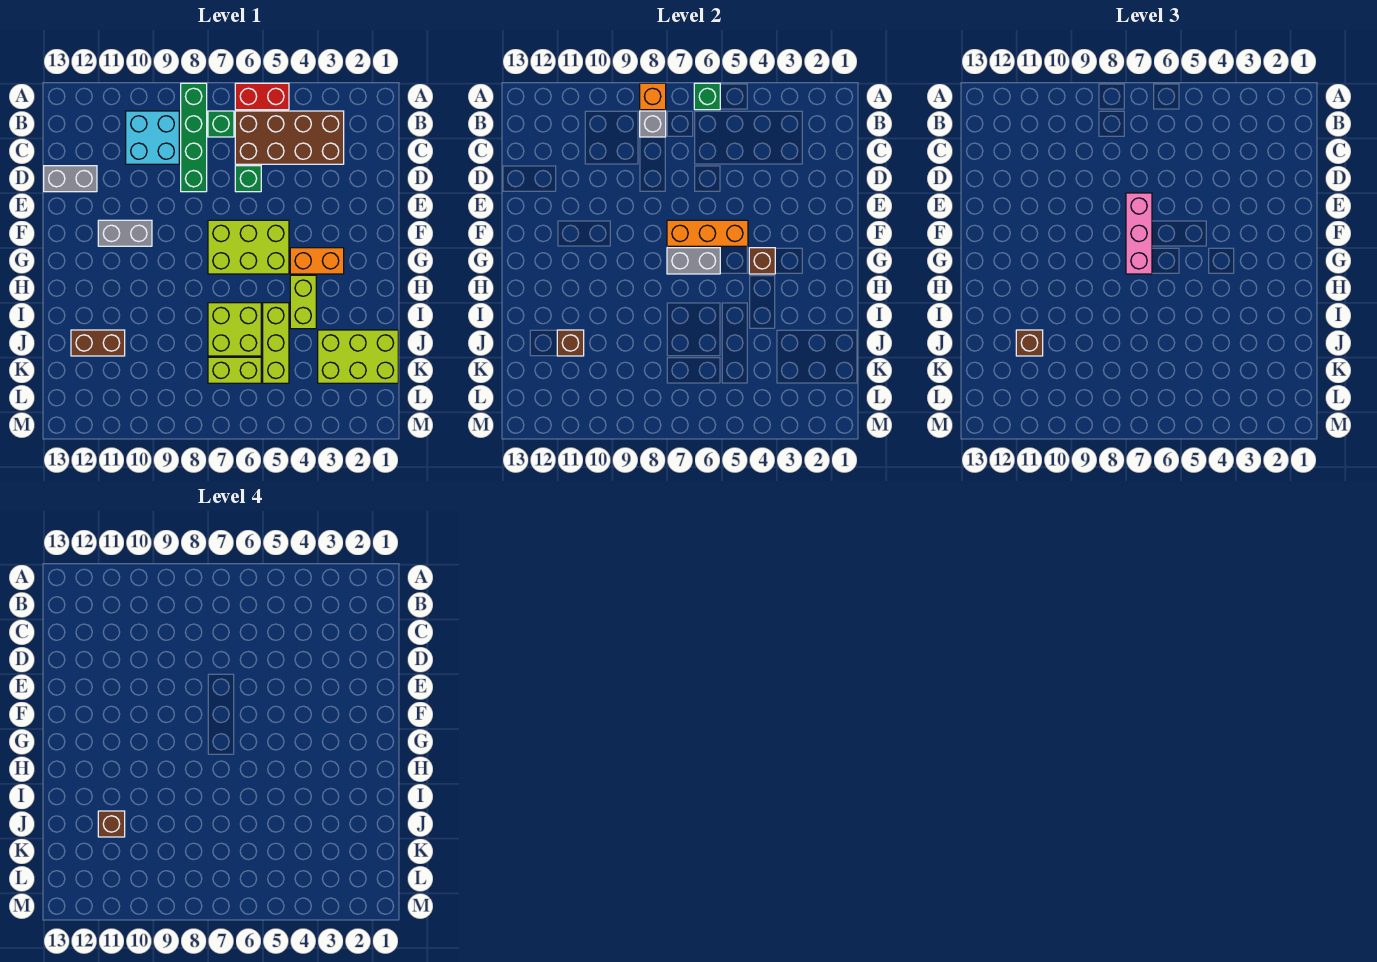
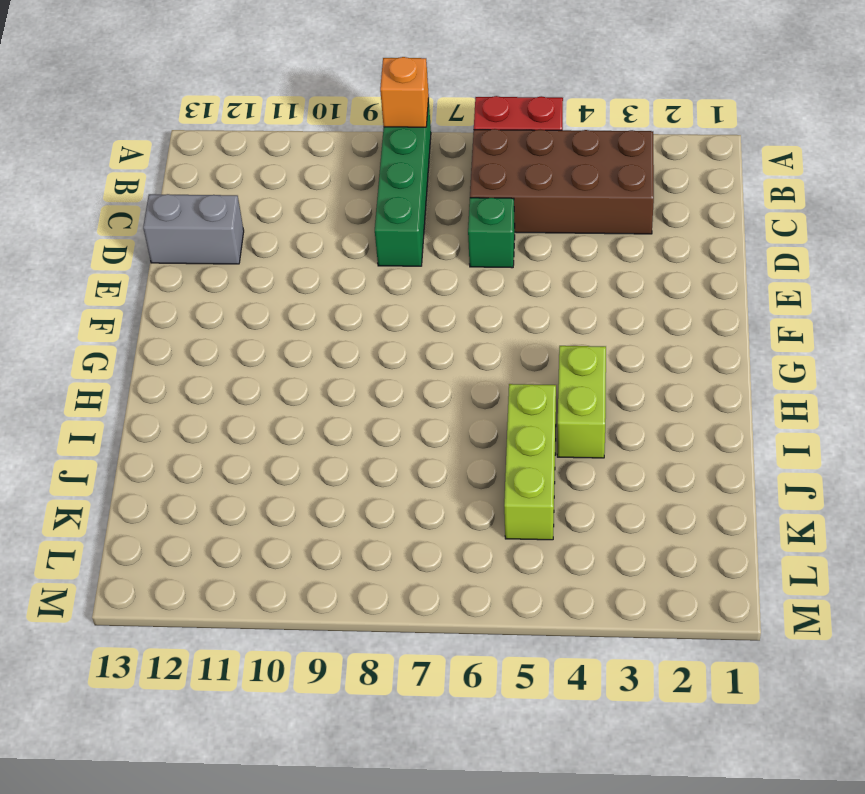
none -> green 1x1 brick [208,111,234,137]
none -> cyan 2x2 brick [126,111,179,164]
none -> lime 2x3 brick [208,220,289,274]

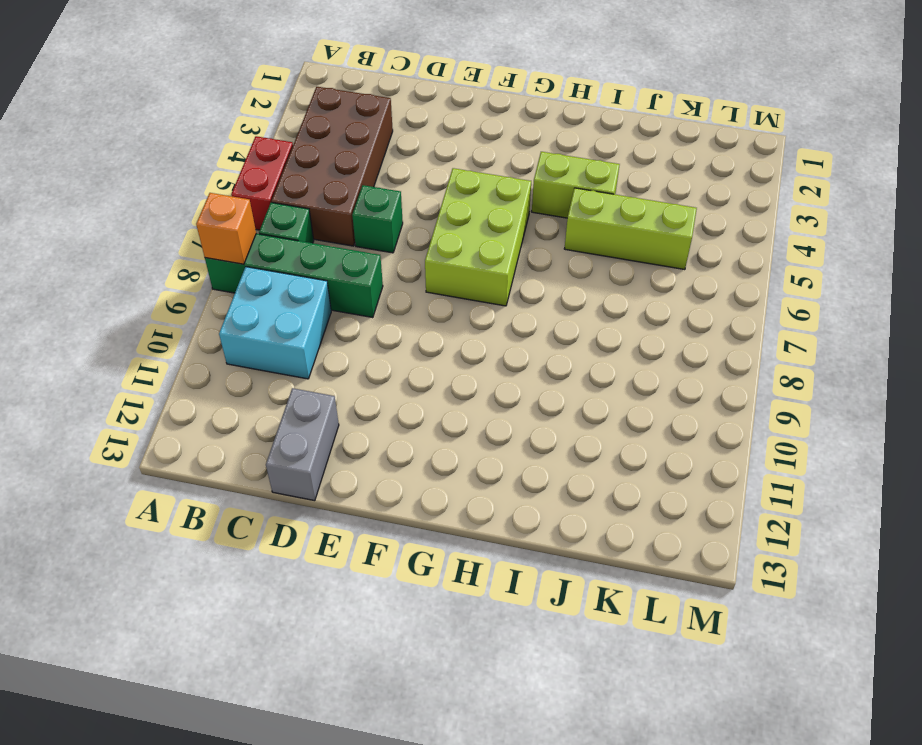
none -> grey 1x2 brick [98,220,152,246]
none -> orange 1x2 brick [290,248,344,274]
none -> lime 2x2 brick [208,303,261,356]

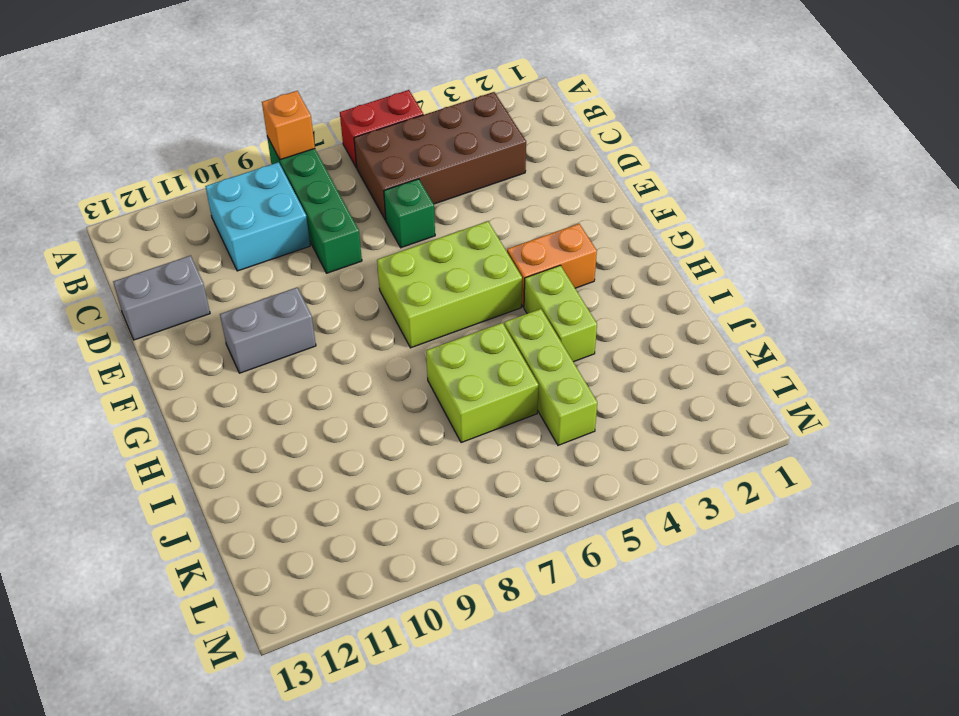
none -> green 1x1 brick [208,111,234,137]
none -> lime 2x3 brick [318,330,398,383]
none -> brown 1x2 brick [71,330,125,356]

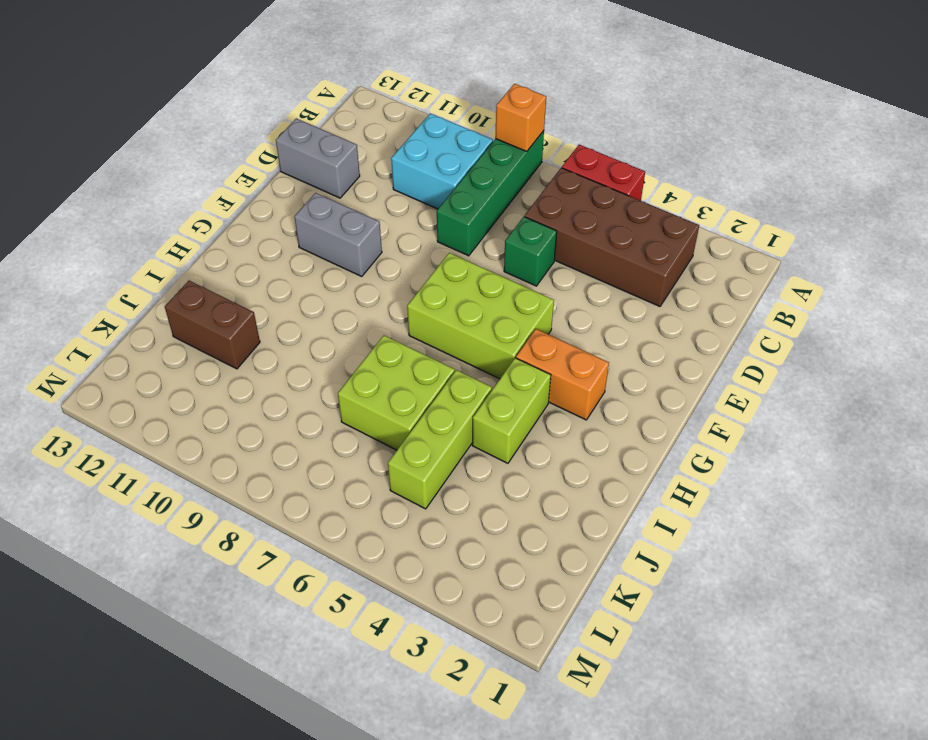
none -> green 1x1 brick [208,111,234,137]
none -> lime 2x3 brick [318,330,398,383]
none -> lime 1x2 brick [208,357,261,383]

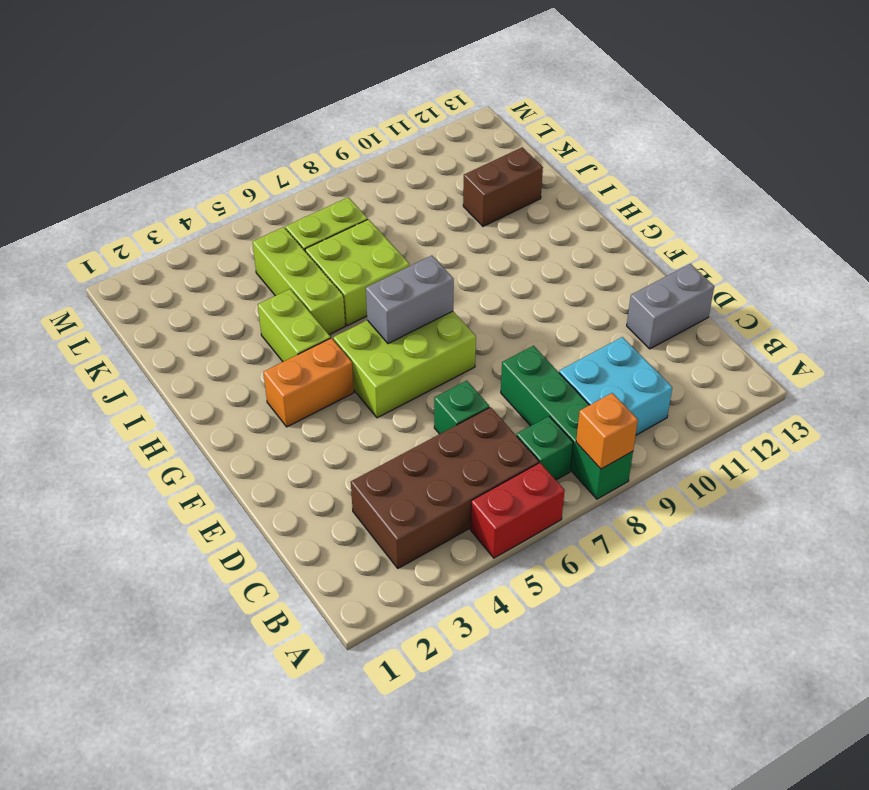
none -> grey 1x2 brick [98,220,152,246]
none -> lime 2x3 brick [318,330,398,383]
none -> green 1x1 brick [694,83,720,110]

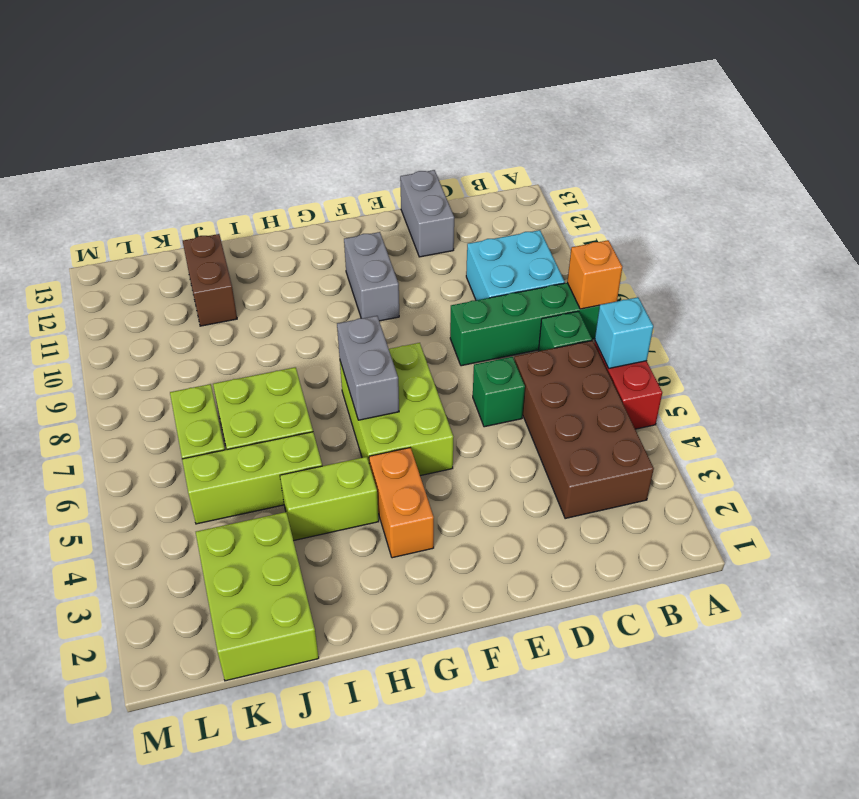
cyan 1x1 brick [595,297,653,368] -> green 1x1 brick [694,83,720,110]
none -> grey 1x1 brick [640,111,666,137]
none -> orange 1x3 brick [667,220,748,246]
none -> brown 1x1 brick [749,248,775,274]

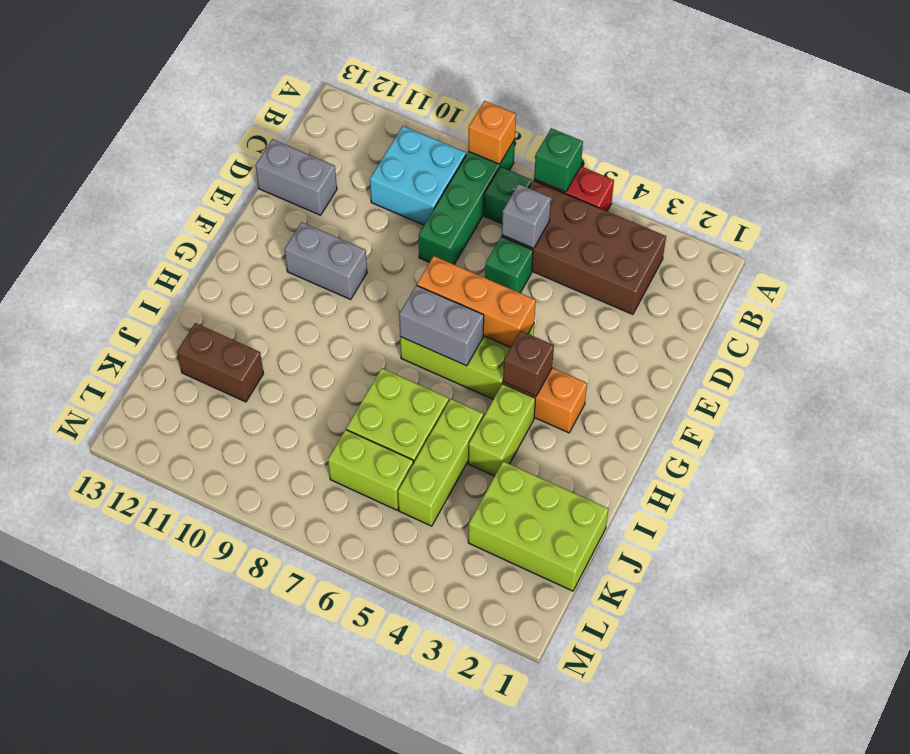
grey 1x1 brick [502,184,551,248] -> grey 1x1 brick moved to [640,111,666,137]
none -> brown 1x1 brick [557,330,584,356]
none -> pink 1x3 brick [1126,193,1152,274]
none -> brown 1x1 brick [1016,330,1043,356]

